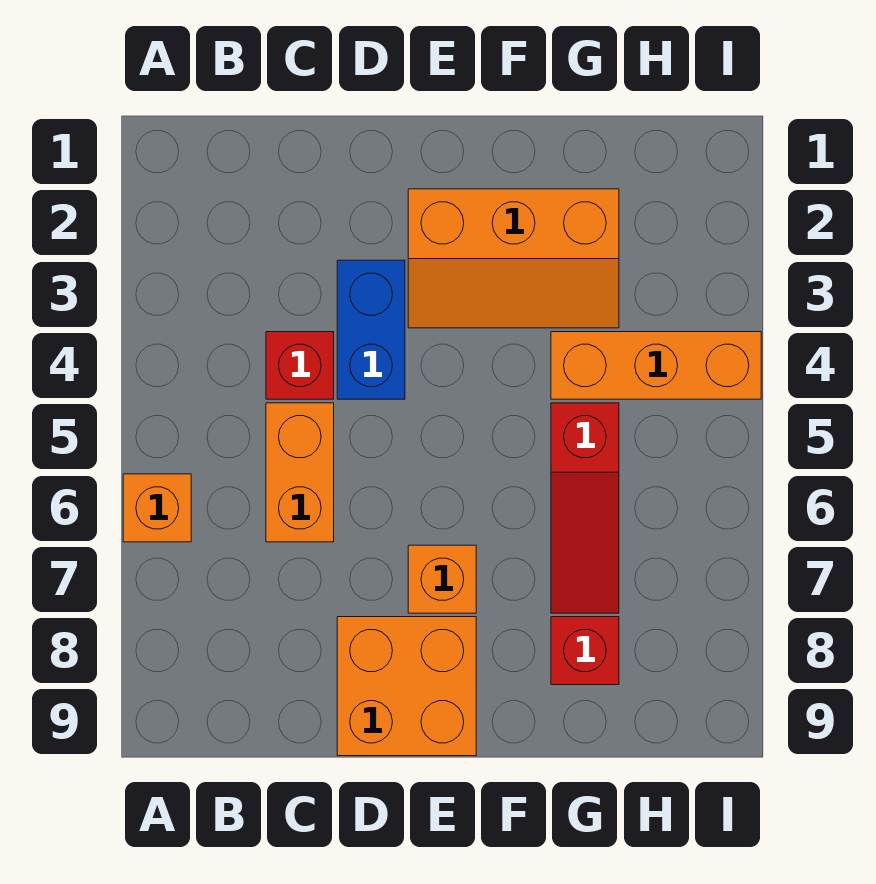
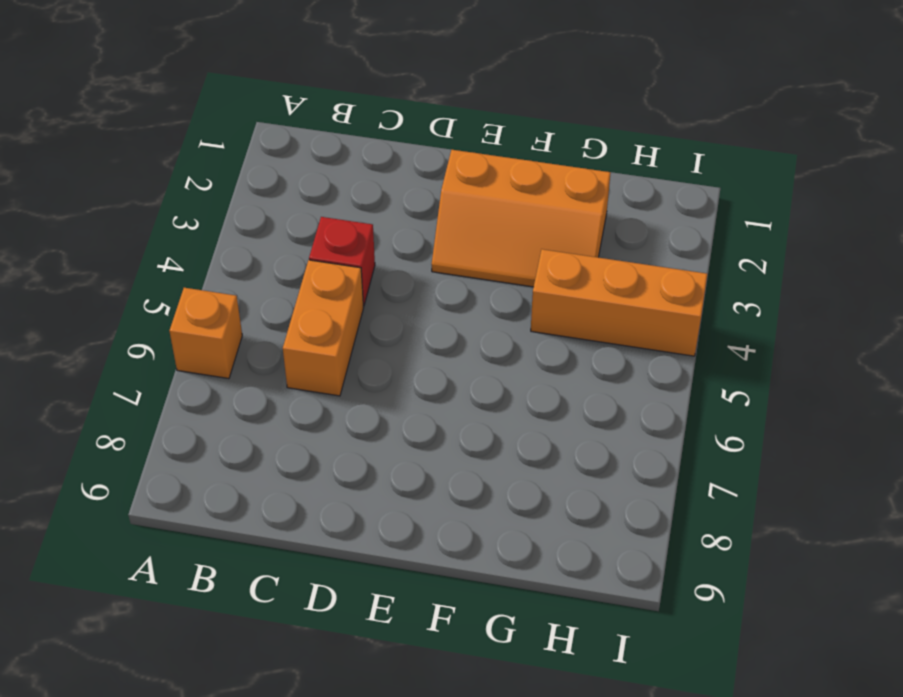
none -> blue 1x2 brick [337,260,405,399]
none -> orange 2x2 brick [337,617,476,756]

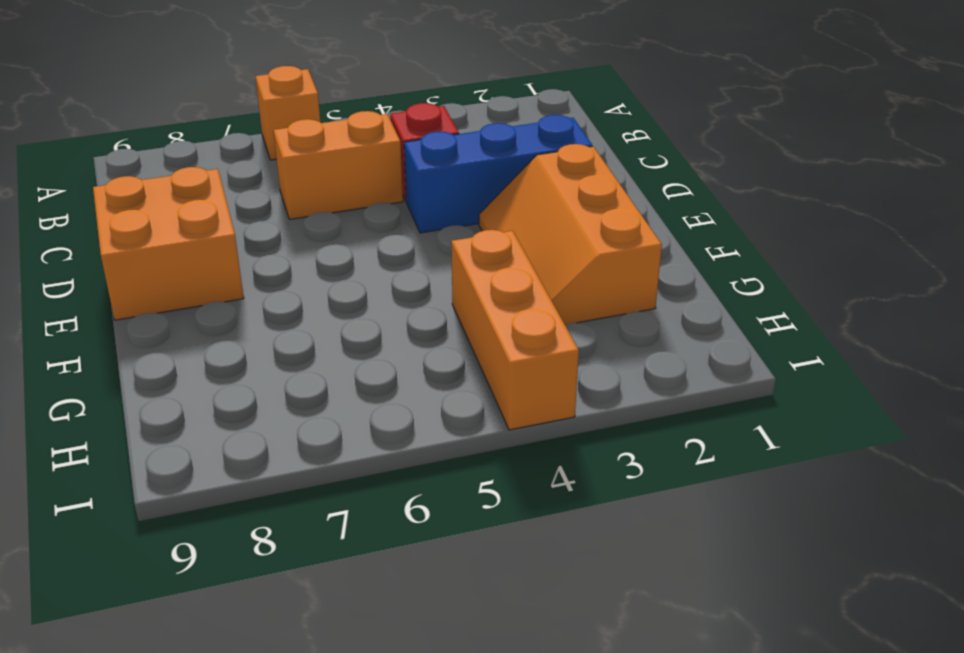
blue 1x3 brick [404,115,592,233] -> blue 1x2 brick [337,260,405,399]
none -> orange 1x1 brick [408,545,476,613]
none -> red 1x3 slope [551,403,619,613]

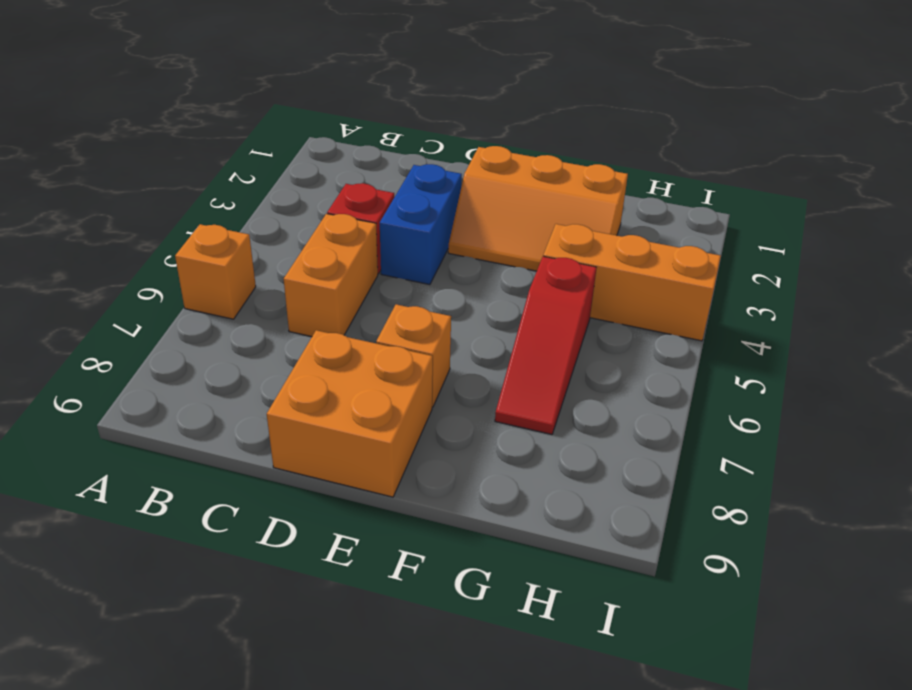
none -> red 1x1 brick [551,617,619,685]

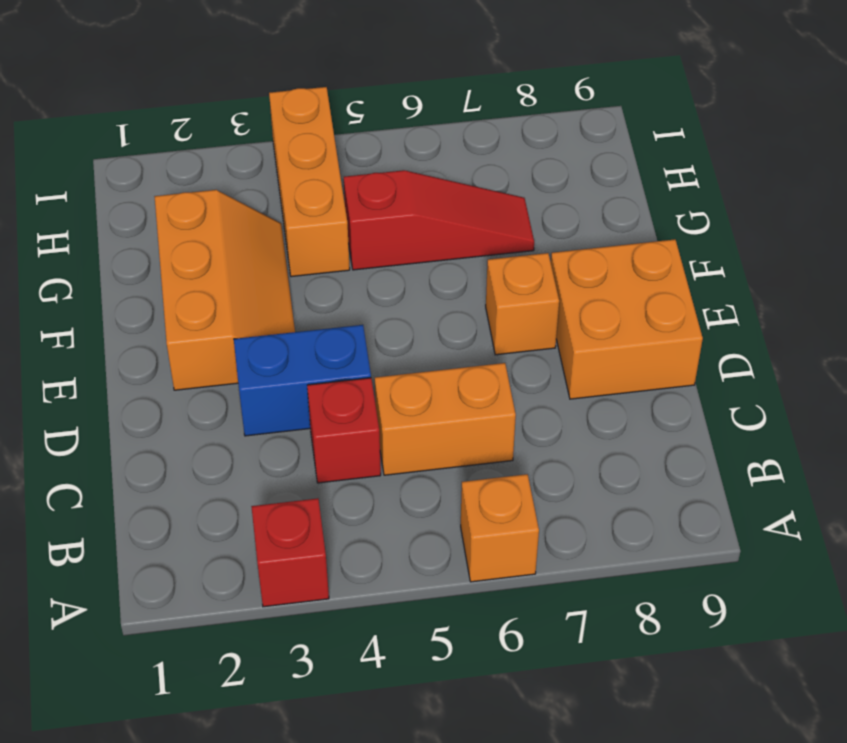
red 1x1 brick [251,498,329,607] -> red 1x1 brick moved to [551,617,619,685]

